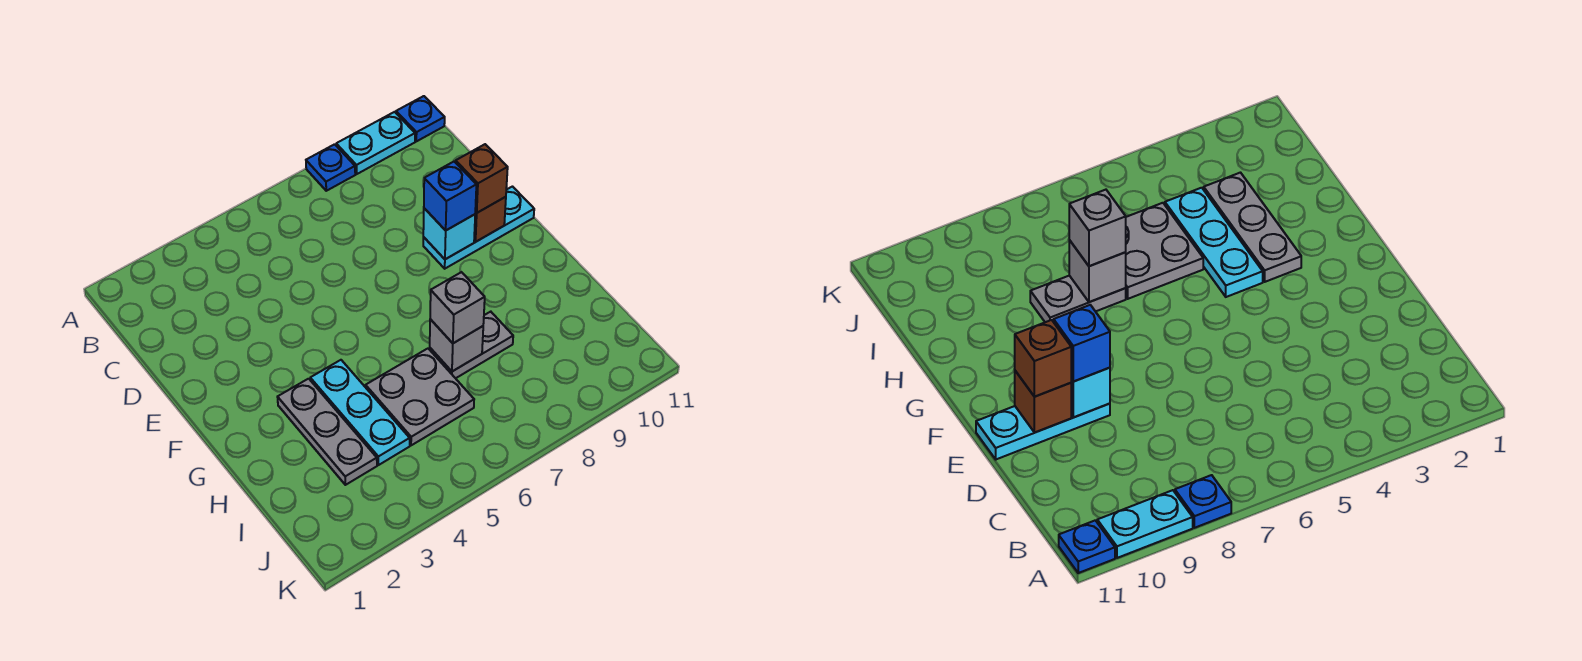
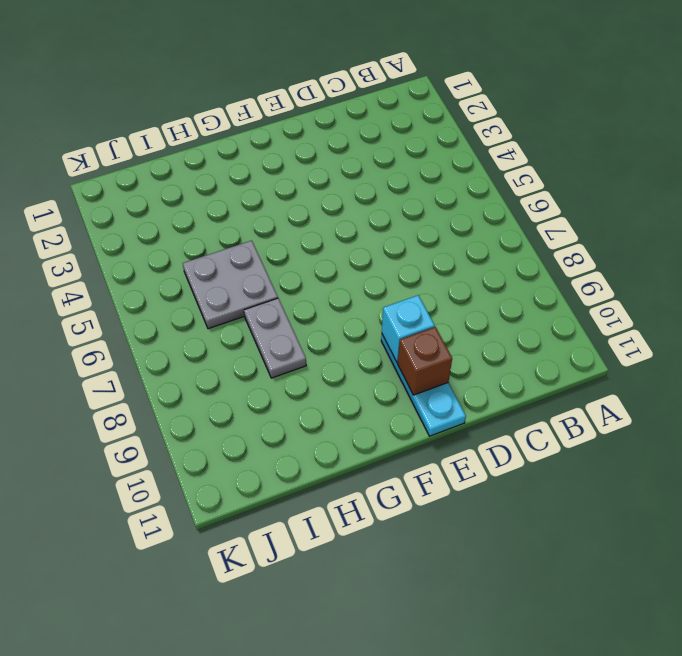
none -> blue 1x1 plate [306,144,355,191]
none -> cyan 1x2 plate [336,112,415,174]
none -> blue 1x1 plate [396,96,445,141]

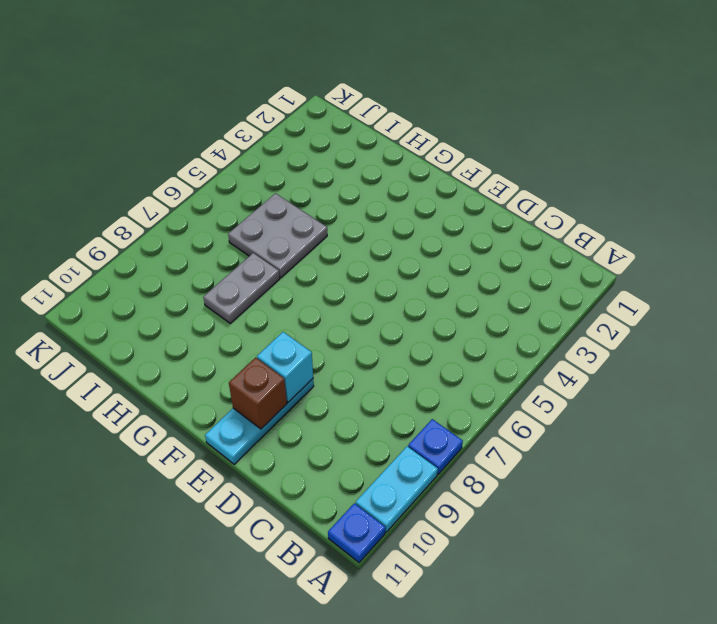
none -> grey 1x3 plate [278,379,377,485]
none -> cyan 1x3 plate [310,360,410,465]
none -> grey 1x1 brick [430,319,483,371]

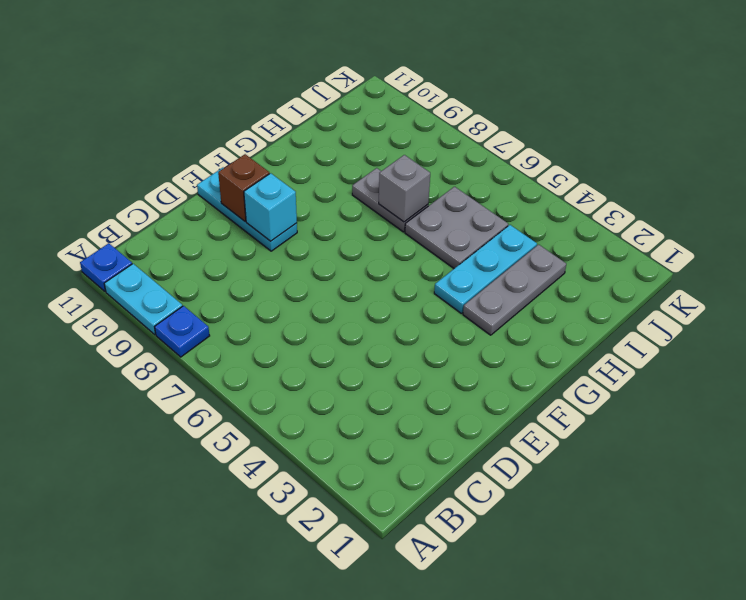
none -> blue 1x1 brick [424,161,476,230]
none -> brown 1x1 brick [456,144,508,213]
none -> grey 1x1 brick [430,272,485,343]

